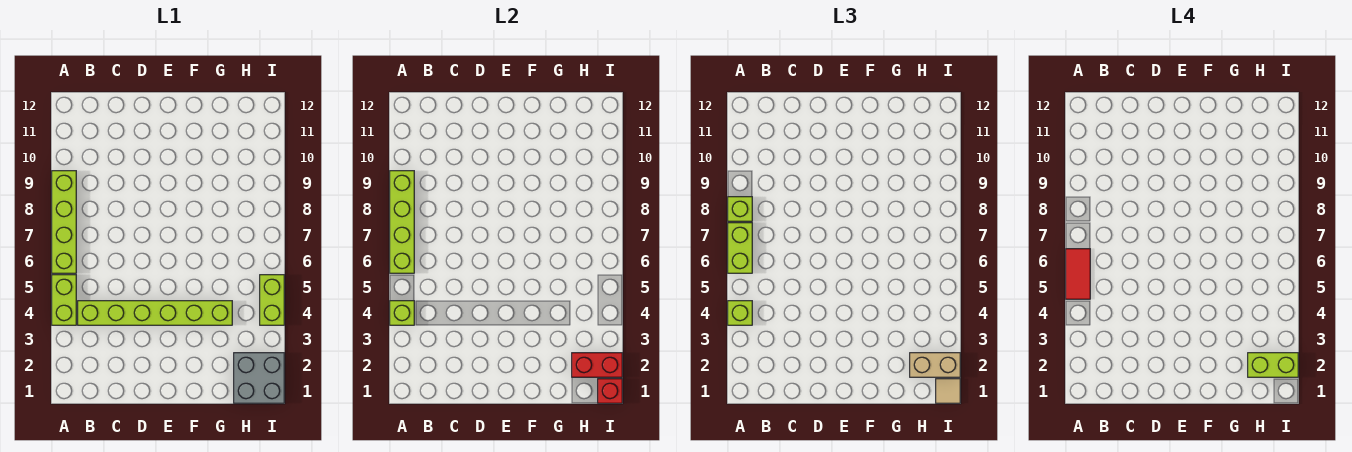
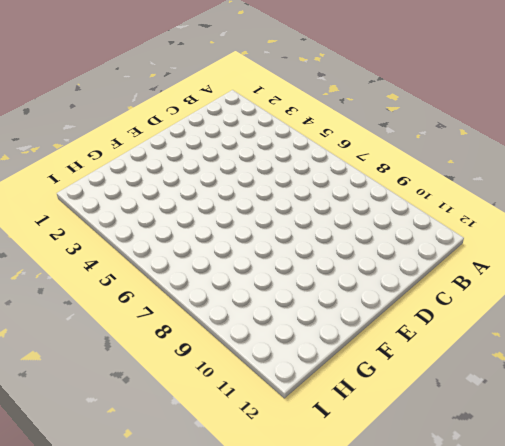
none -> lime 1x2 brick [52,275,76,325]
none -> lime 1x4 brick [52,171,76,273]
none -> lime 1x6 brick [78,301,232,325]

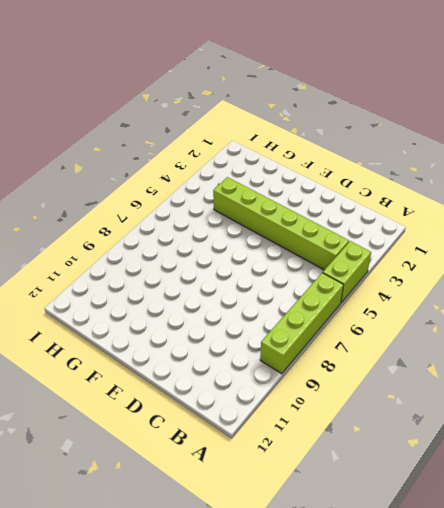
none -> grey 2x2 brick [234,353,284,403]
none -> lime 1x2 brick [260,275,284,325]
none -> lime 1x1 brick [390,301,414,325]

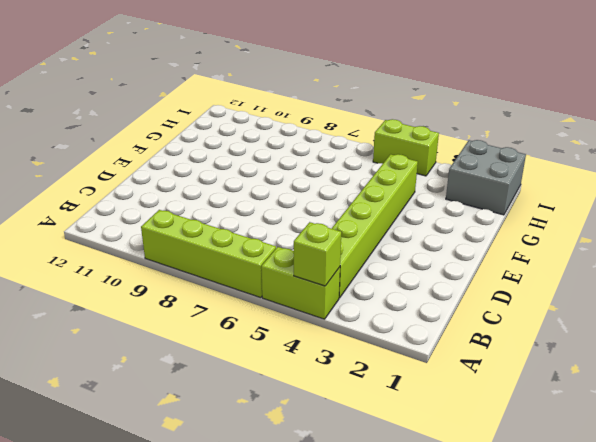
none -> lime 1x4 brick [390,171,414,273]
none -> red 1x2 brick [572,353,622,377]
none -> red 1x1 brick [598,379,622,403]

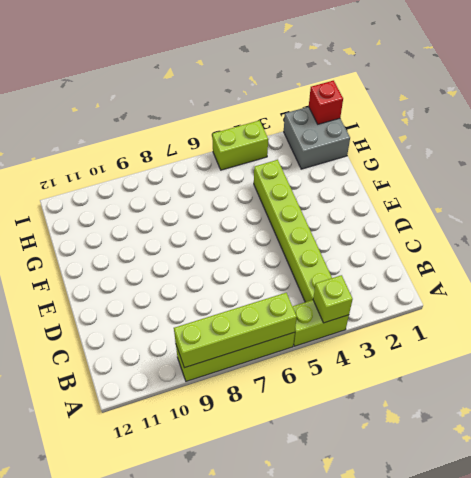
none -> red 1x2 brick [572,353,622,377]
none -> lime 1x1 brick [728,301,752,325]
none -> lime 1x2 brick [728,223,752,273]

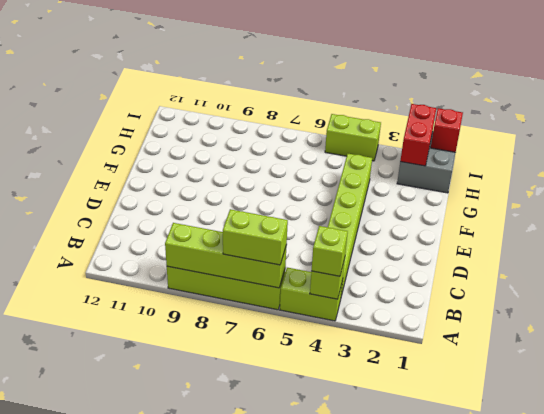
none -> lime 1x1 brick [728,197,752,221]
none -> tan 1x2 brick [910,353,960,377]
none -> tan 1x1 tile [936,379,960,403]

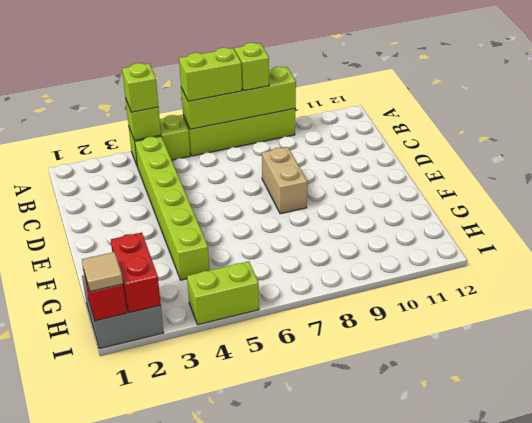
tan 1x2 brick [262,147,307,214] -> tan 1x2 brick moved to [910,353,960,377]
none -> red 1x2 tile [1066,249,1090,299]
none -> lime 1x2 brick [1248,353,1298,377]

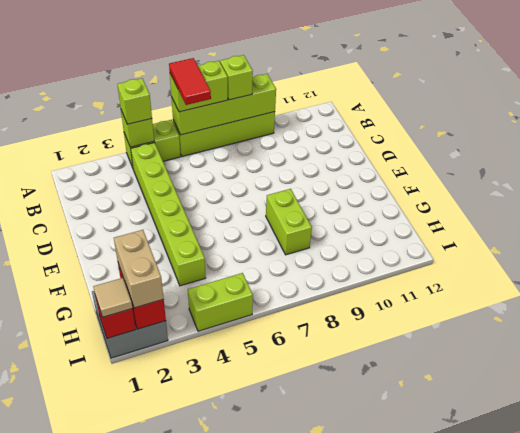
red 1x2 tile [169,58,211,105] -> red 1x2 tile turned to [1066,249,1090,299]
lime 1x2 brick [266,189,312,255] -> lime 1x2 brick moved to [1248,353,1298,377]

